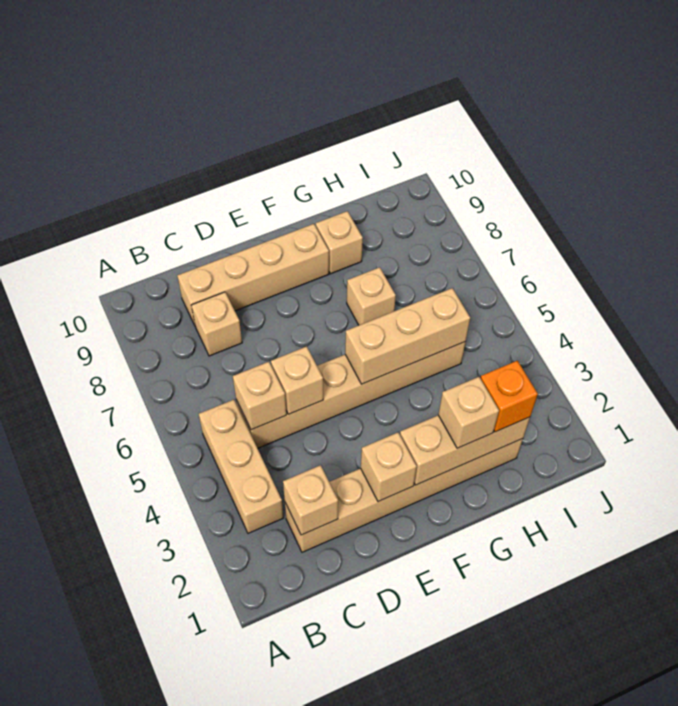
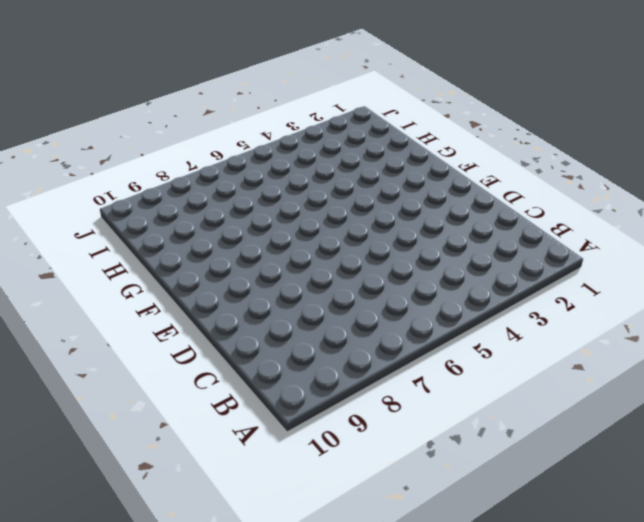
none -> tan 1x3 brick [199,400,284,533]
none -> tan 1x6 brick [285,439,523,552]
none -> tan 1x6 brick [236,342,465,448]

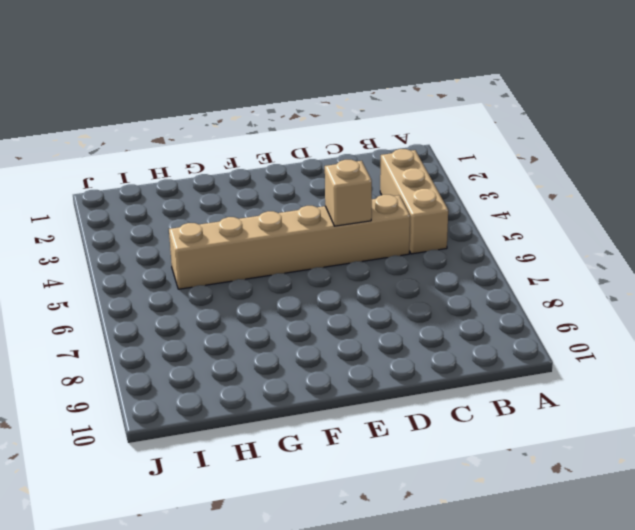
none -> tan 1x6 brick [285,439,523,552]
none -> tan 1x1 brick [191,292,242,356]
none -> tan 1x4 brick [177,224,329,325]

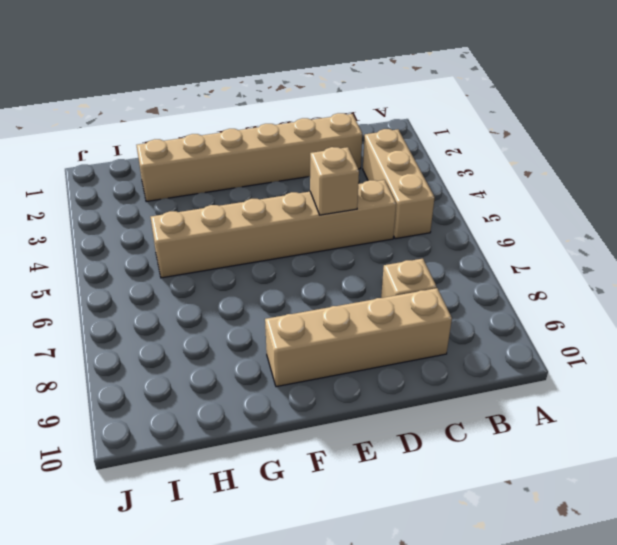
none -> tan 1x1 brick [347,267,396,325]
none -> tan 1x1 brick [316,211,363,274]
none -> tan 1x1 brick [283,465,338,535]

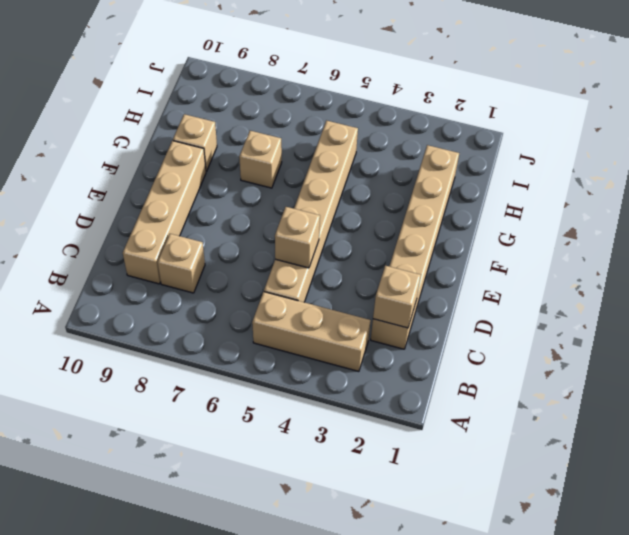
none -> tan 1x1 brick [233,362,286,430]
none -> tan 1x1 brick [361,433,417,501]
none -> tan 1x3 brick [400,415,530,485]

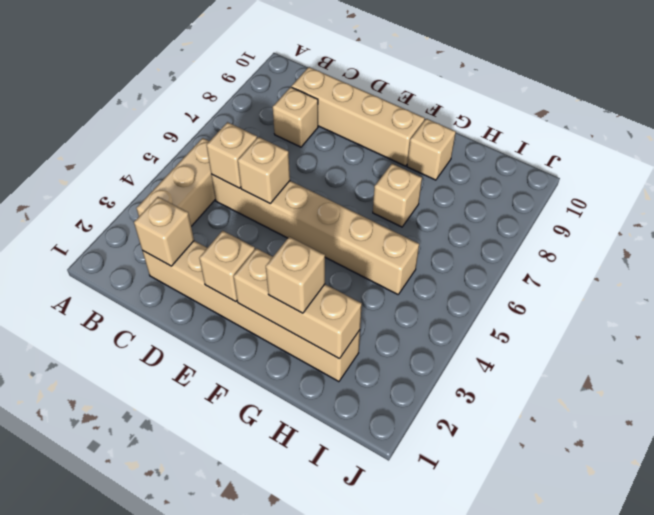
none -> tan 1x3 brick [345,288,470,384]
none -> orange 1x1 brick [481,361,538,432]

